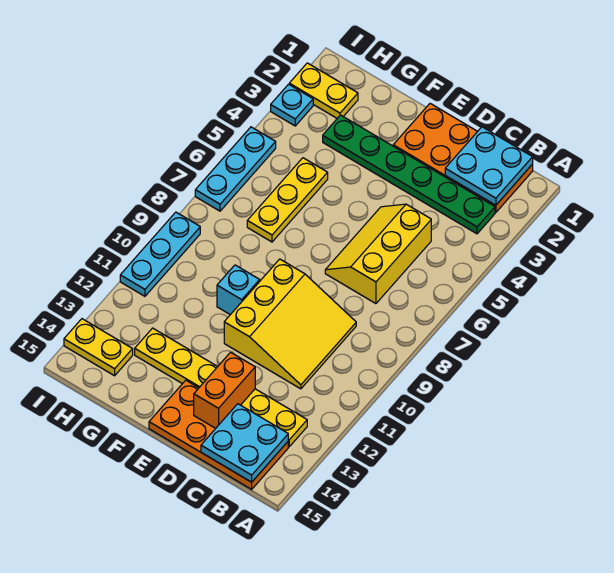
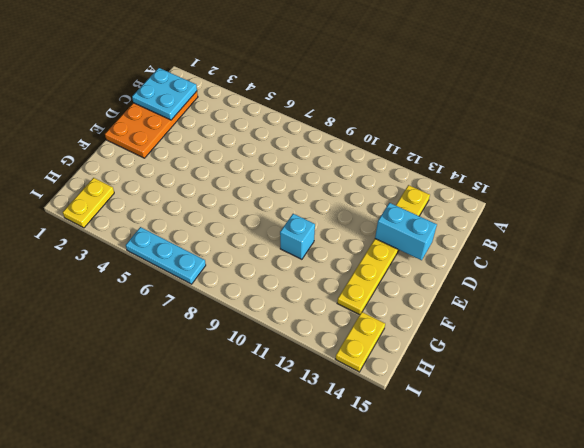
cyan 1x2 brick [375,203,437,260] -> orange 1x2 brick [194,352,255,428]
none -> green 1x6 plate [323,115,495,234]
none -> orange 2x4 plate [149,380,288,489]
none -> yellow 2x3 slope [325,204,431,304]

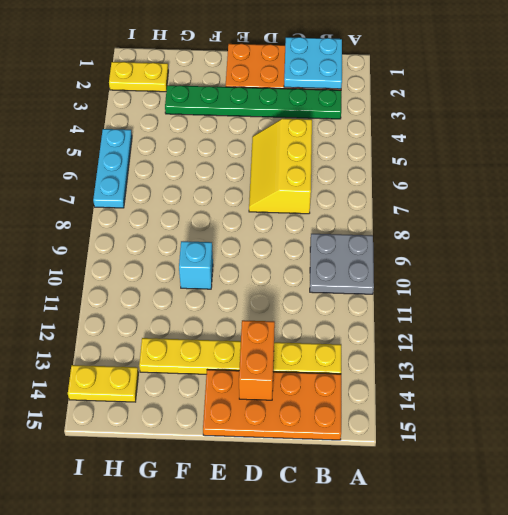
grey 2x2 plate [310,234,374,294] -> none
none -> yellow 3x3 slope [224,259,356,389]
none -> yellow 1x3 plate [247,158,328,242]
none -> cyan 1x1 plate [271,84,313,126]

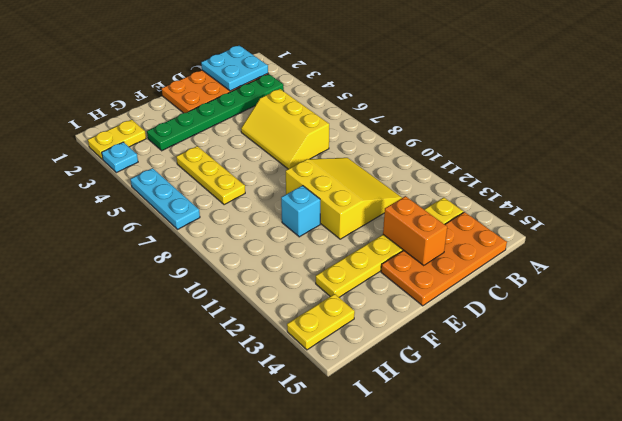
none -> cyan 1x3 plate [120,212,200,296]
none -> cyan 2x2 plate [201,404,288,482]

